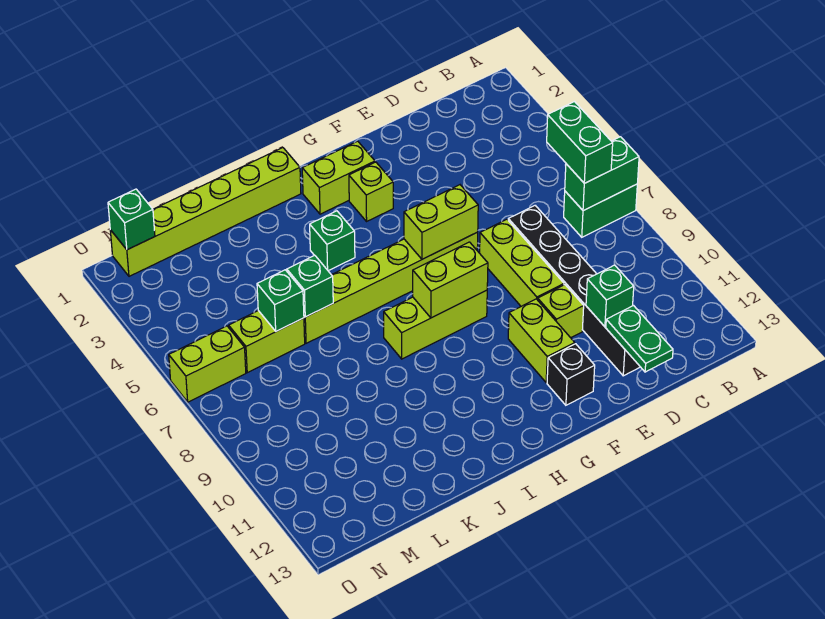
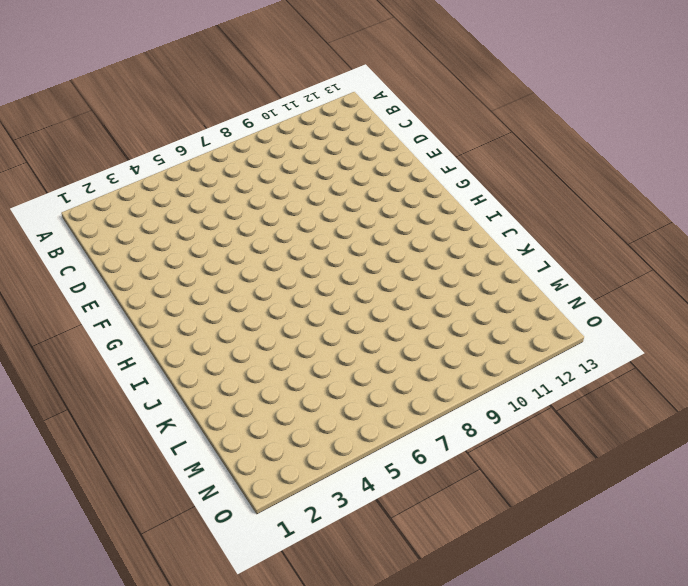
none -> green 1x2 brick [564,184,637,237]
none -> black 1x6 brick [508,206,640,376]
none -> lime 1x3 brick [480,219,564,306]

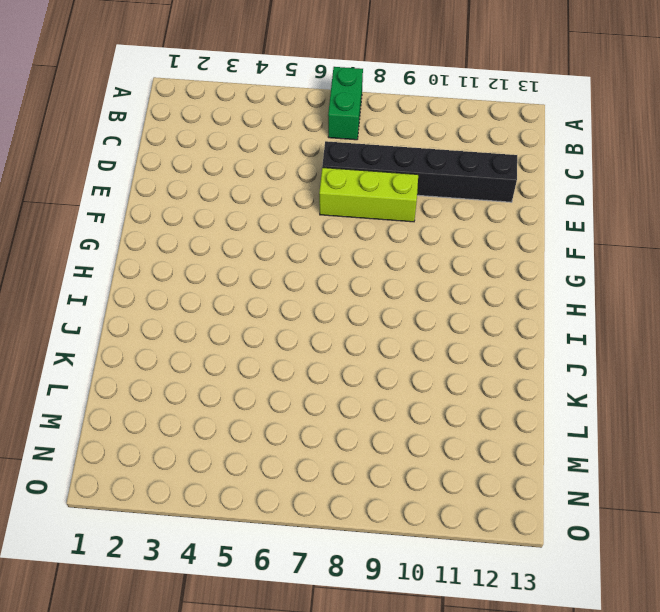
none -> lime 1x1 brick [538,285,584,338]
none -> lime 1x6 brick [304,232,478,343]
none -> lime 1x2 brick [508,299,575,383]

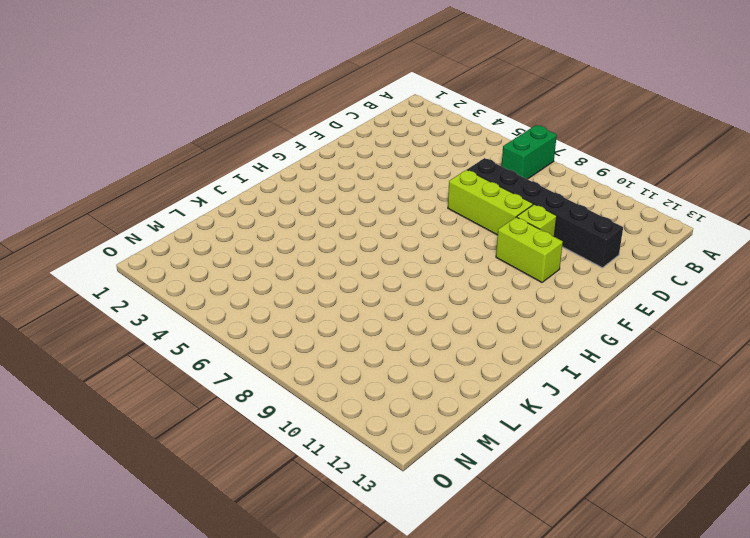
none -> lime 1x6 brick [304,232,478,343]
none -> black 1x1 brick [547,344,595,405]
none -> lime 1x2 brick [302,141,375,214]

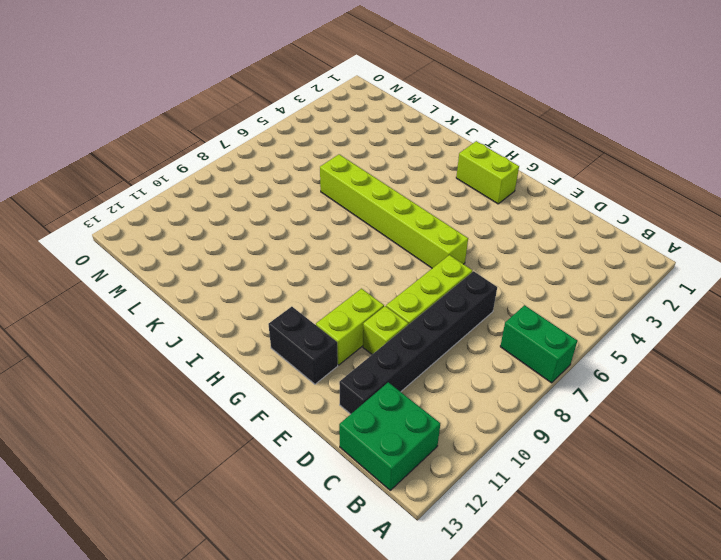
green 2x2 brick [339,382,440,490] -> none
black 1x2 brick [268,307,338,384] -> black 1x1 brick [547,344,595,405]
none -> lime 1x1 brick [349,162,393,221]
none -> lime 1x3 brick [384,290,487,359]
none -> lime 1x6 brick [110,148,301,276]

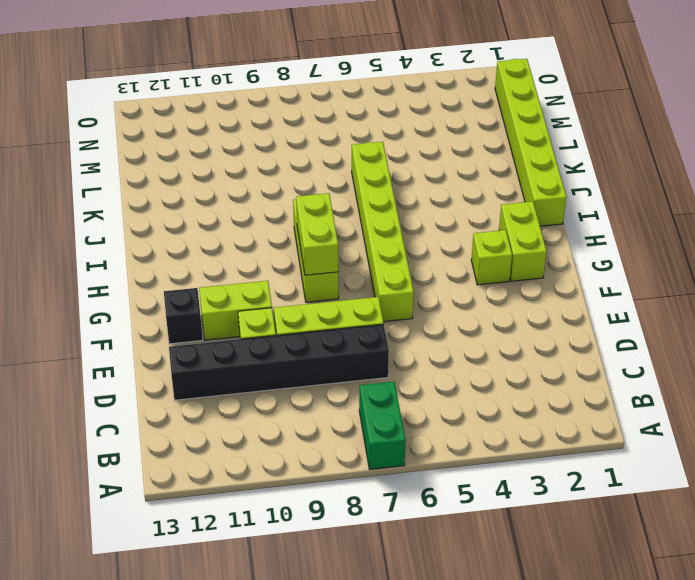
none -> green 1x1 brick [310,211,355,271]
none -> lime 1x2 brick [229,311,305,373]
none -> lime 1x2 brick [169,326,246,402]

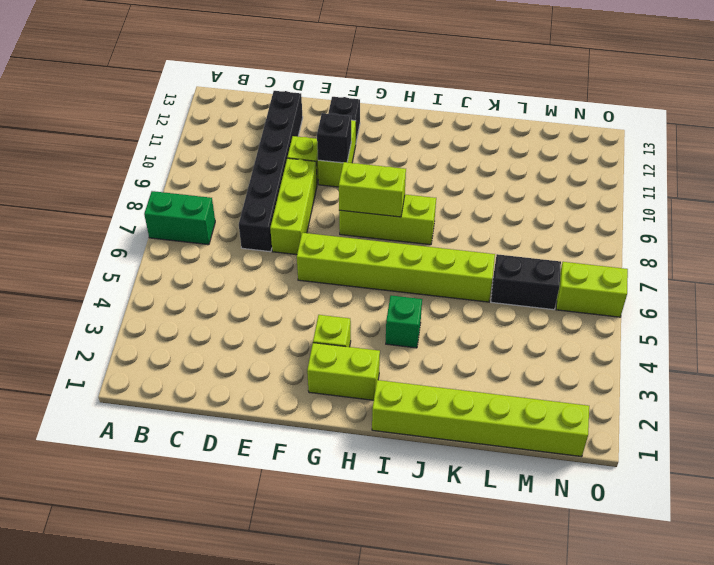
black 1x1 brick [317,113,351,163] -> none
black 1x2 brick [491,254,561,310] -> lime 1x2 brick [229,311,305,373]
none -> green 1x2 brick [565,137,639,211]
none -> green 1x1 brick [586,265,634,327]
none -> green 1x2 plate [606,306,673,372]

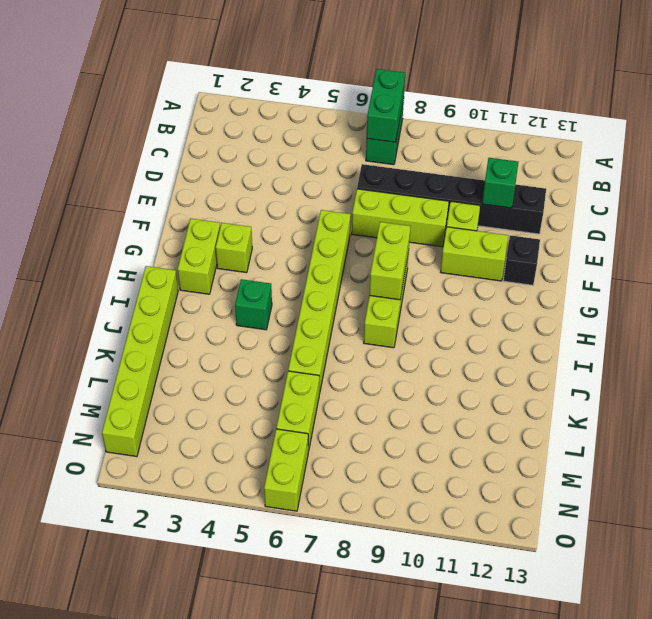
none -> green 1x2 plate [606,306,673,372]
none -> lime 1x2 brick [404,185,478,259]
none -> green 1x1 brick [287,255,333,317]

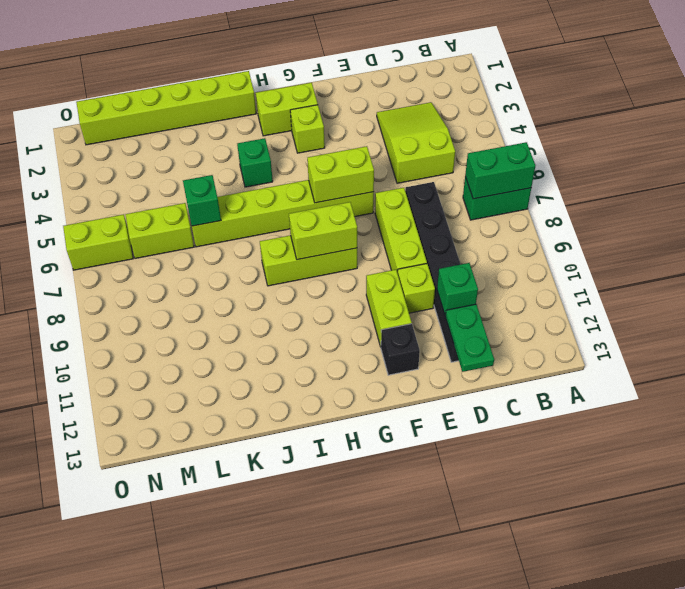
lime 2x3 slope [377,102,455,183] -> none
none -> green 1x1 brick [257,270,304,331]
none -> green 1x1 brick [108,189,155,250]
none -> green 1x2 brick [547,102,613,183]

